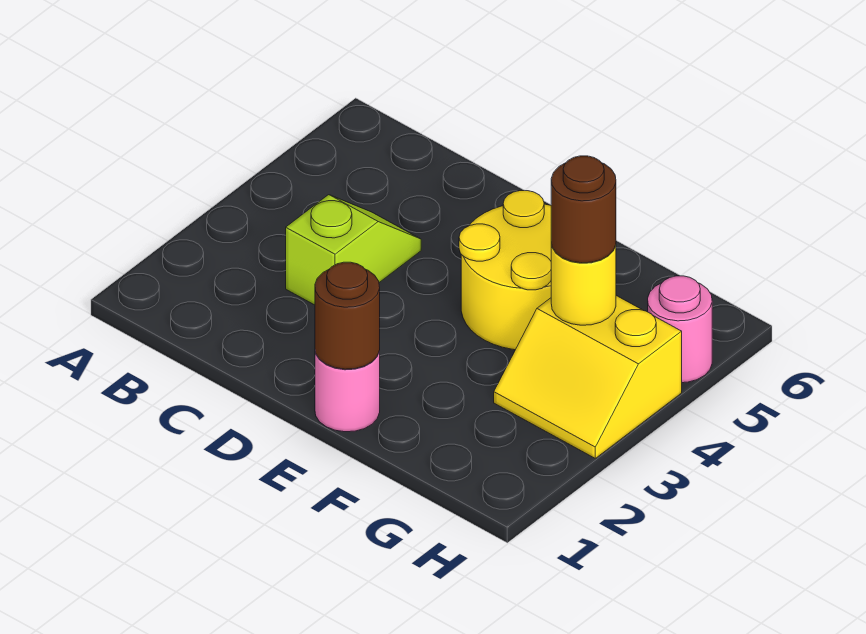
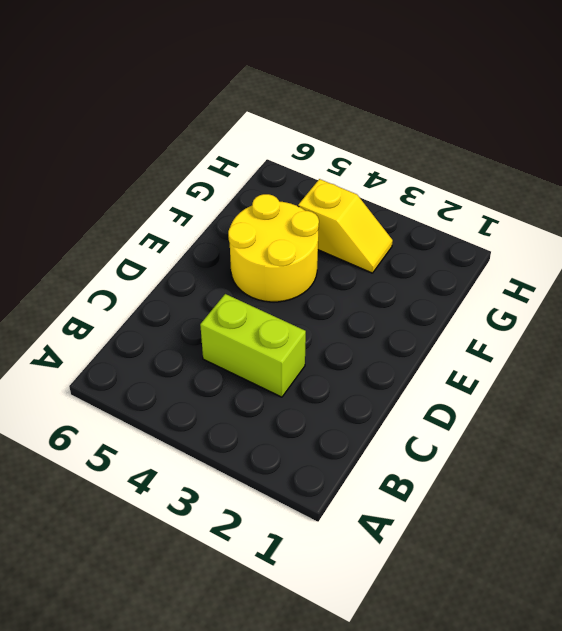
lime 1x2 brick [200,294,306,397] -> lime 1x2 slope [286,195,421,305]
yellow 1x2 slope [298,179,393,273] -> yellow 2x2 slope [494,296,682,458]
none -> pink 1x1 round brick [315,351,380,432]
none -> pink 1x1 round brick [648,276,712,383]

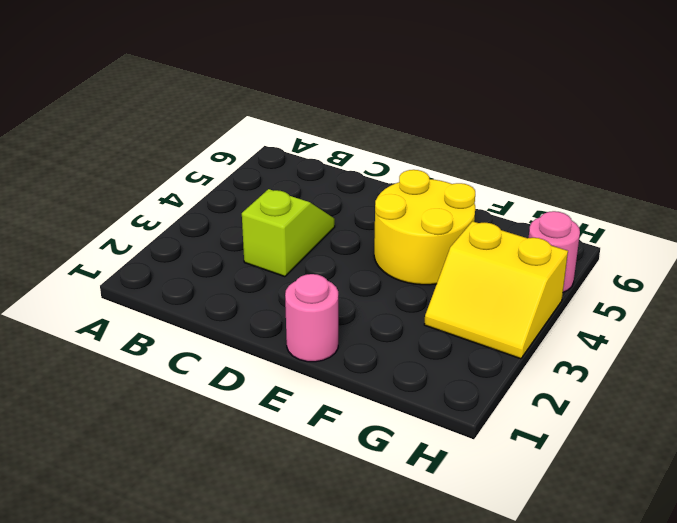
none -> brown 1x1 round brick [315,262,380,369]
none -> yellow 1x1 round brick [551,243,616,325]

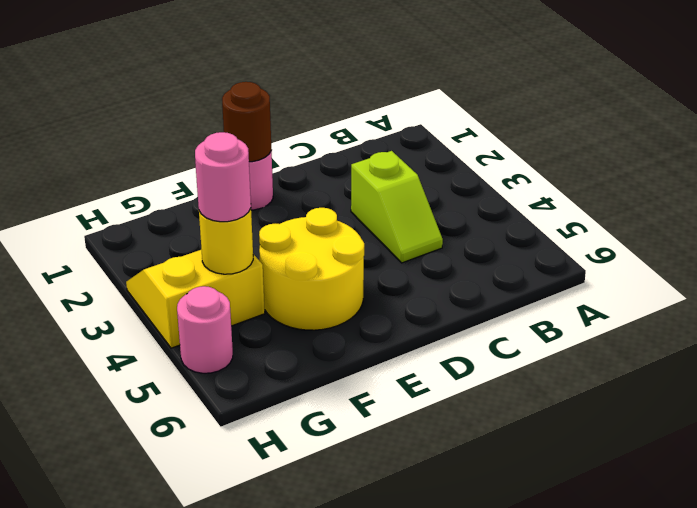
pink 1x1 round brick [195,132,251,222] -> brown 1x1 round brick [551,156,616,263]

